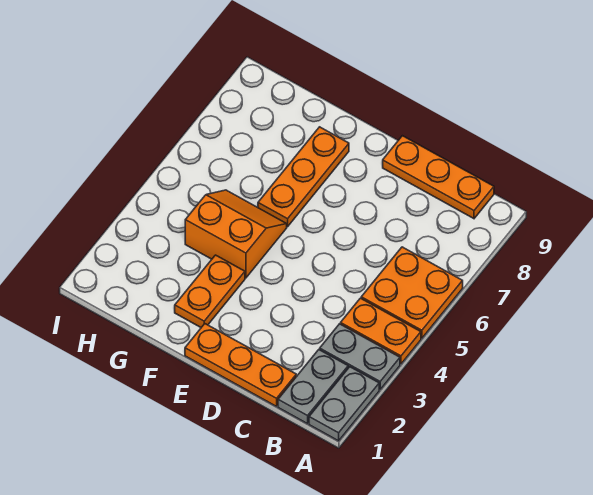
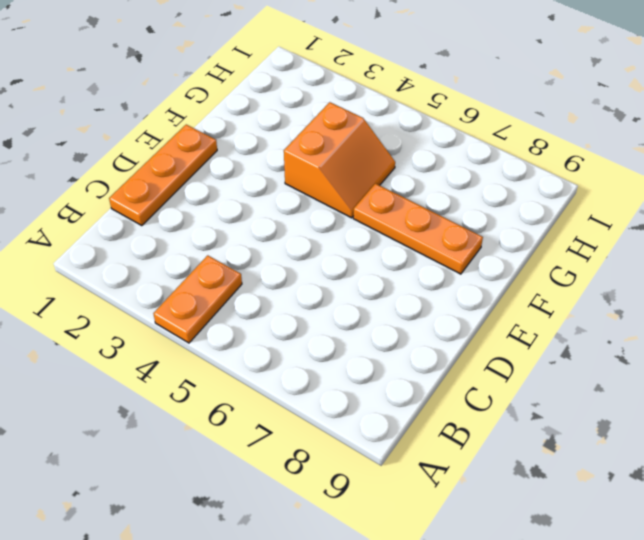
none -> grey 1x2 plate [309,367,379,441]
none -> grey 1x2 plate [320,324,400,389]

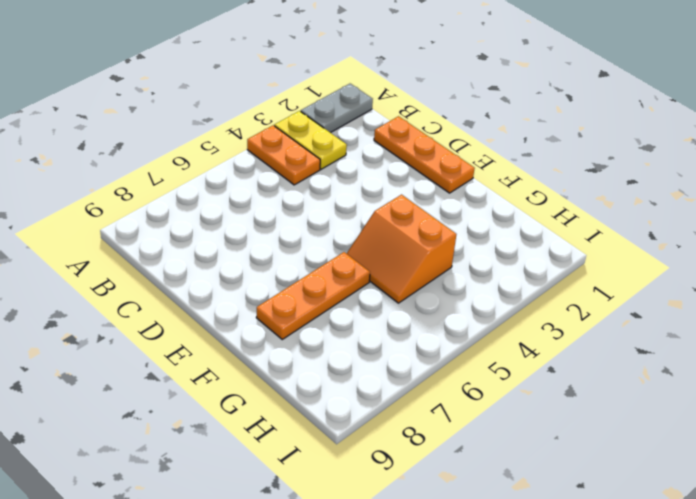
yellow 1x2 plate [274,111,347,169] -> grey 1x2 plate [320,324,400,389]
none -> orange 2x2 plate [361,247,463,338]
none -> grey 1x2 plate [278,350,348,424]

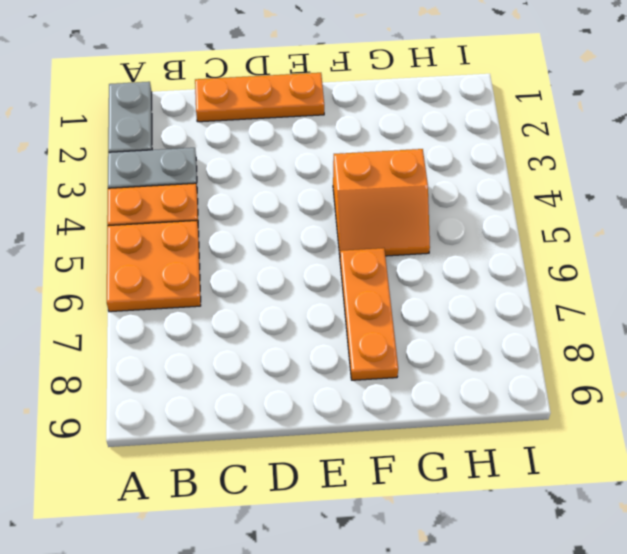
none -> grey 1x2 plate [278,350,348,424]
none -> orange 1x3 plate [383,136,494,219]

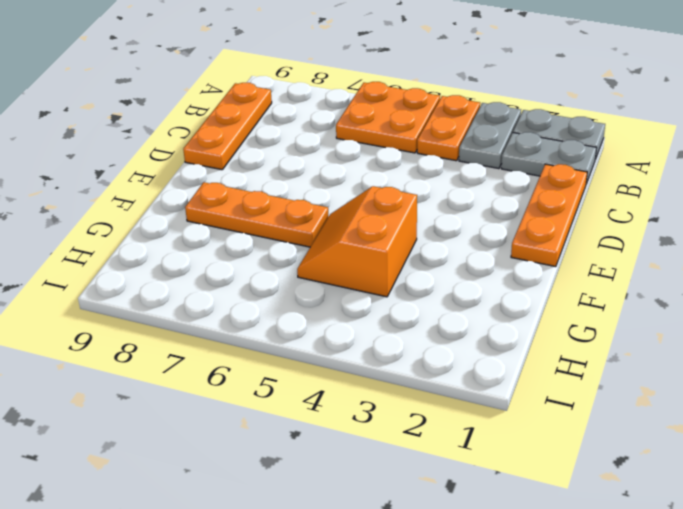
none -> orange 1x2 plate [175,255,245,327]

